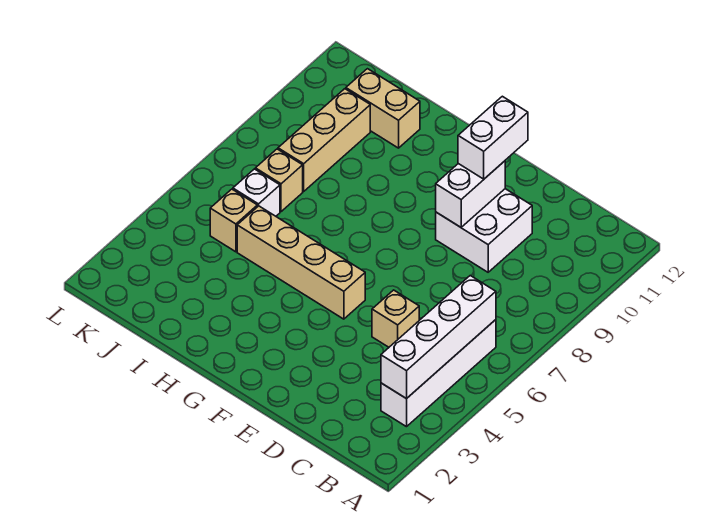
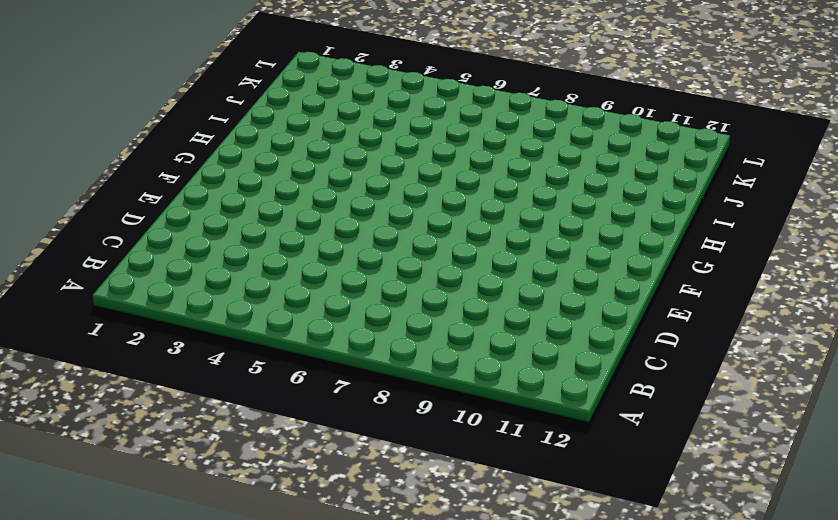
none -> white 1x4 brick [381,320,496,427]
none -> tan 1x1 brick [372,290,419,347]
none -> white 2x2 brick [436,189,532,272]

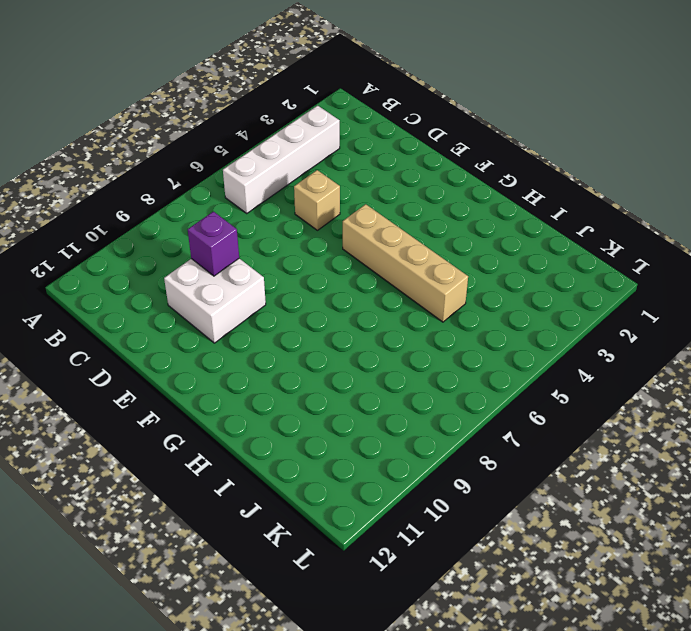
purple 1x1 brick [188,212,239,276] -> none
none -> tan 1x2 brick [346,69,420,148]
none -> tan 1x1 brick [210,189,257,252]
none -> white 1x1 brick [233,169,280,216]

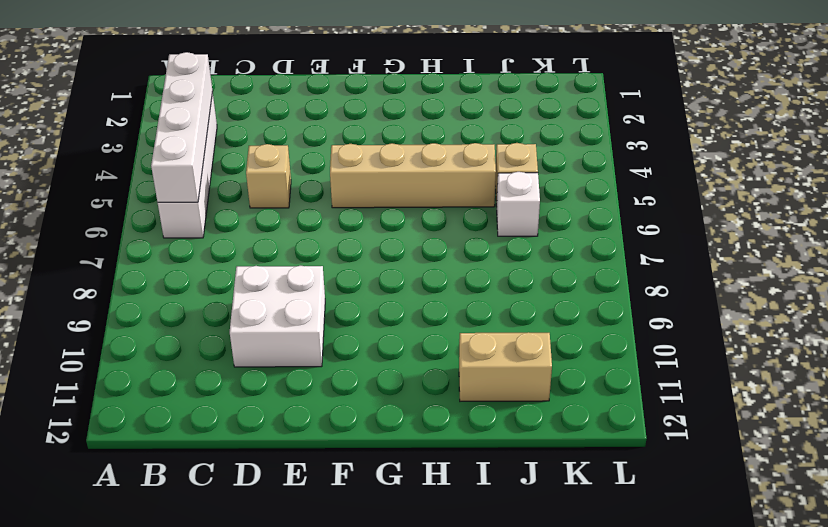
none -> tan 1x1 brick [255,149,303,212]
none -> tan 1x3 brick [278,89,370,191]
none -> white 1x2 brick [436,161,505,227]

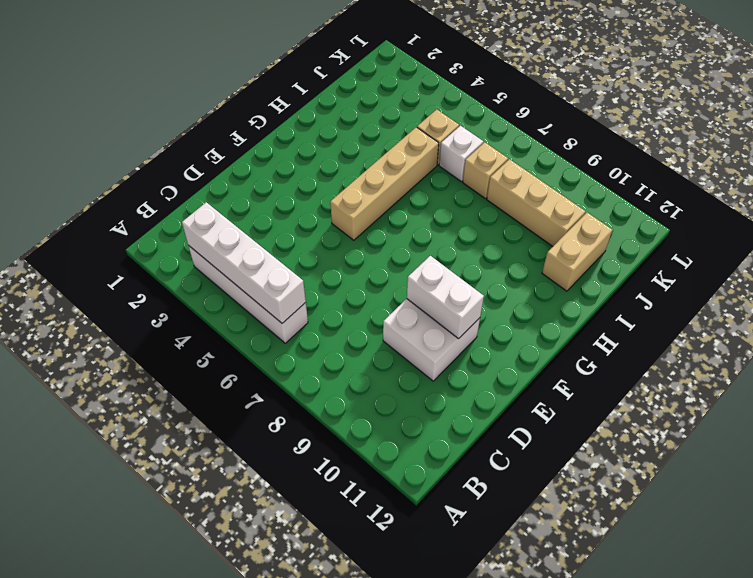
none -> tan 1x1 brick [372,290,419,347]
none -> white 1x2 brick [458,96,528,179]

